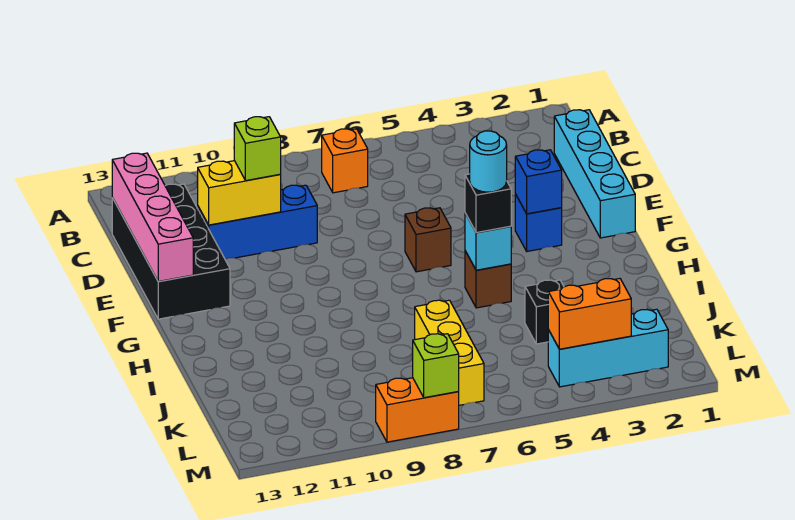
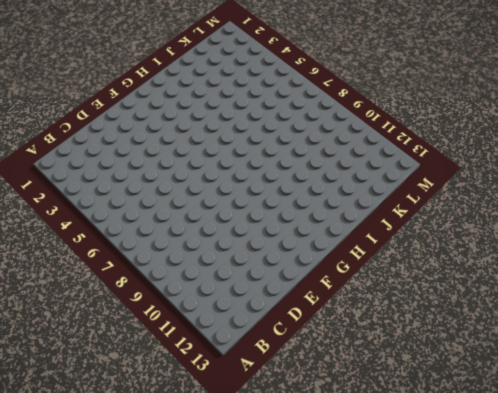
none -> orange 1x1 brick [322,129,368,193]
none -> cyan 1x4 brick [554,110,635,238]
none -> black 2x4 brick [112,184,230,319]

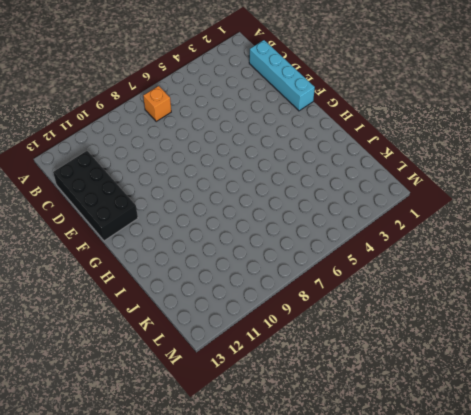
none -> blue 1x3 brick [198,185,317,259]
none -> blue 1x1 brick [515,194,562,251]
none -> brown 1x1 brick [405,208,451,272]

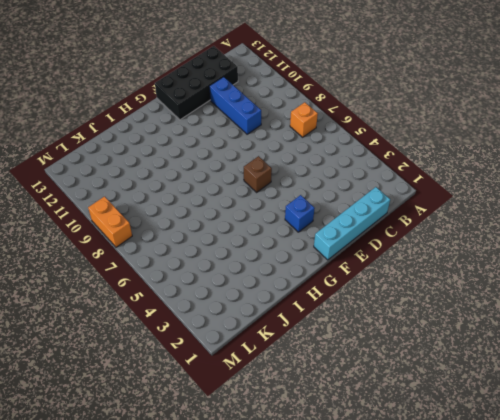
none -> brown 1x1 brick [465,251,511,308]
none -> black 1x1 brick [525,280,564,344]
none -> yellow 1x3 brick [415,300,484,405]

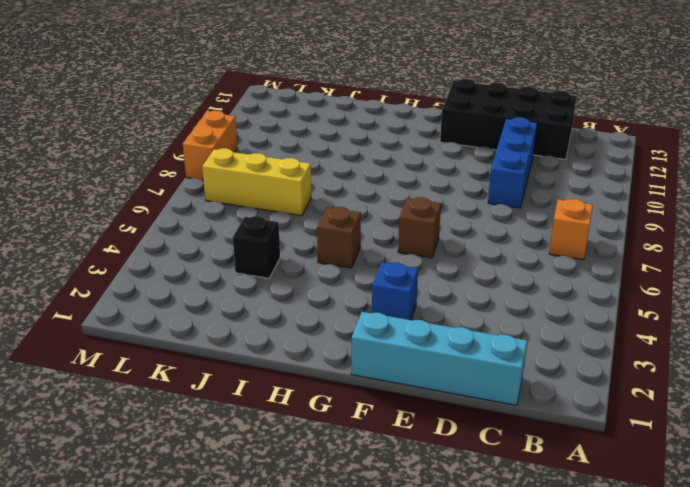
none -> cyan 1x3 brick [548,309,668,387]
none -> pink 1x4 brick [112,153,193,281]
none -> yellow 1x2 brick [198,161,281,225]

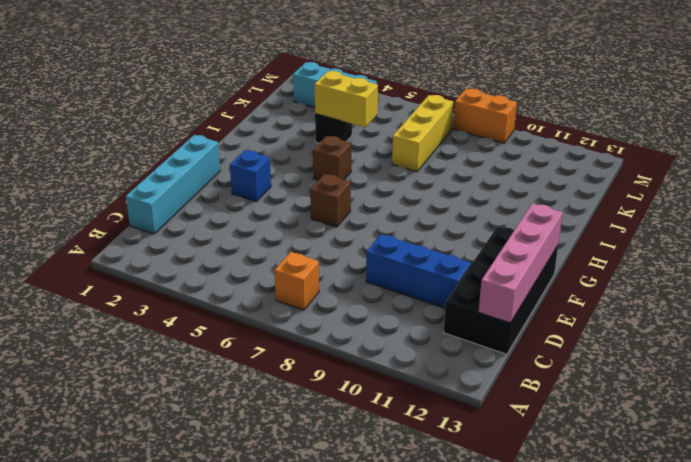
yellow 1x2 brick [315,71,378,127] -> yellow 1x2 brick moved to [198,161,281,225]
none -> blue 1x1 brick [515,150,562,214]
none -> cyan 1x1 brick [465,213,511,270]
none -> orange 1x2 brick [548,279,631,349]

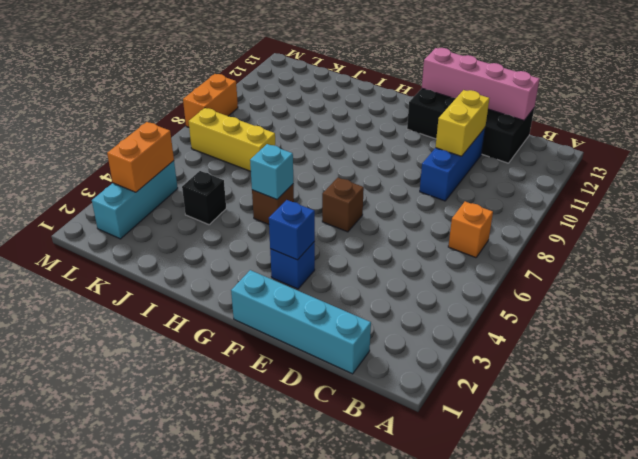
none -> lime 1x1 brick [413,334,459,398]
none -> lime 1x1 brick [234,117,281,180]
none -> black 1x1 brick [465,174,511,233]

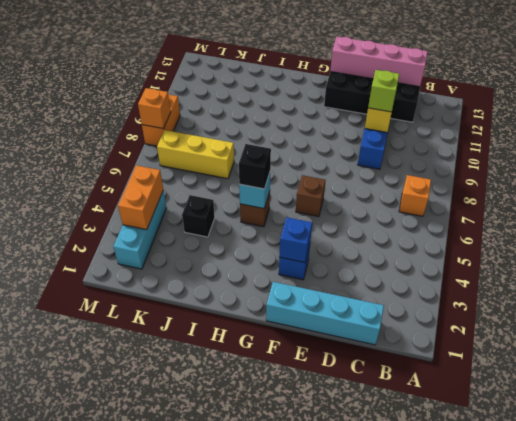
orange 1x1 brick [138,88,171,129] -> lime 1x1 brick [413,334,459,398]
none -> cyan 1x1 round brick [470,131,507,192]

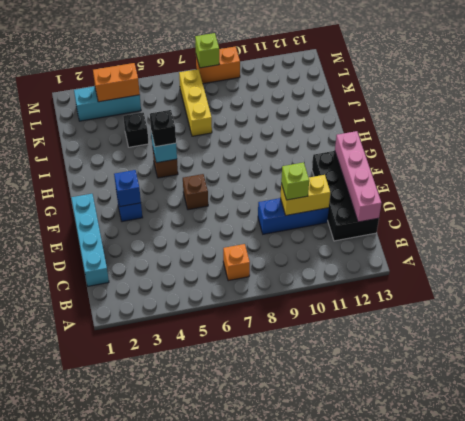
none -> cyan 1x1 round brick [470,131,507,192]

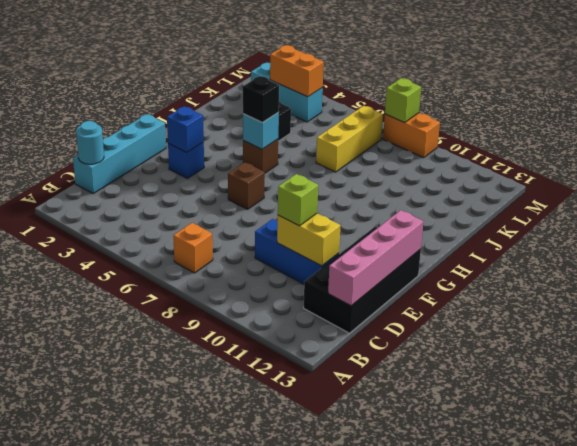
cyan 1x1 round brick [76,121,104,164] -> cyan 1x1 round brick moved to [470,131,507,192]

